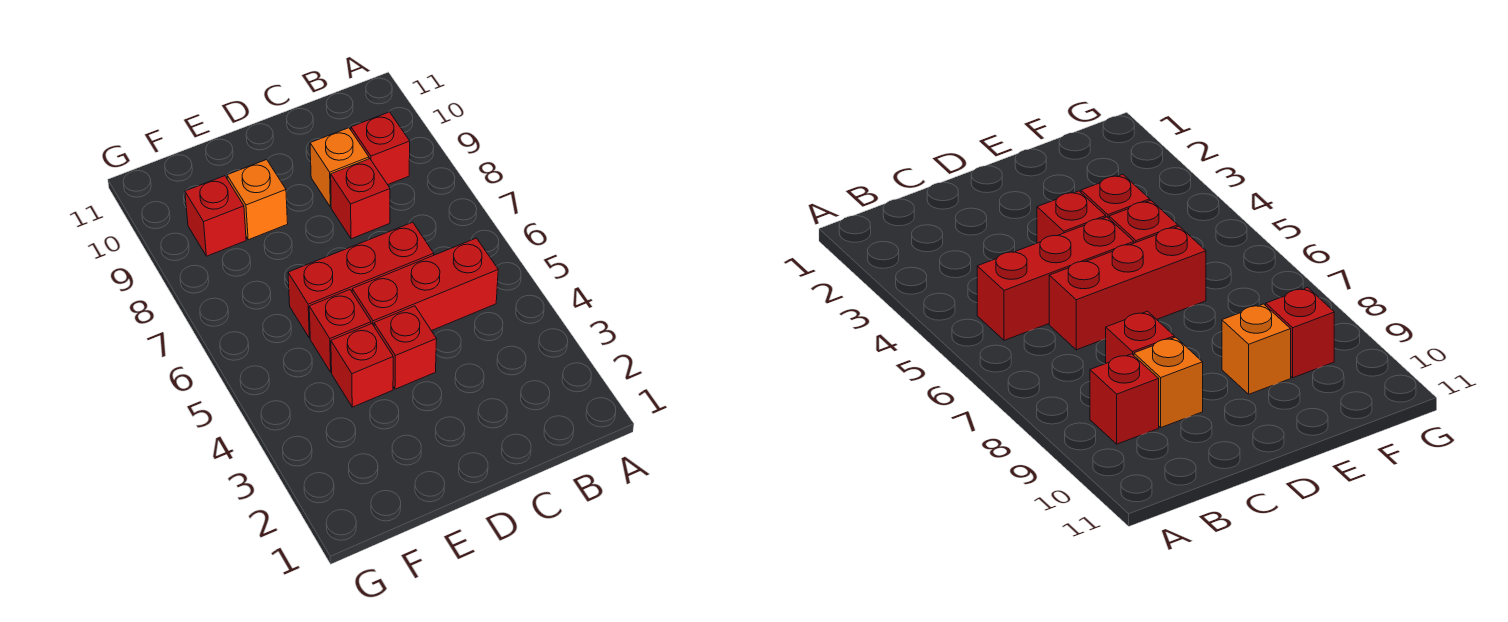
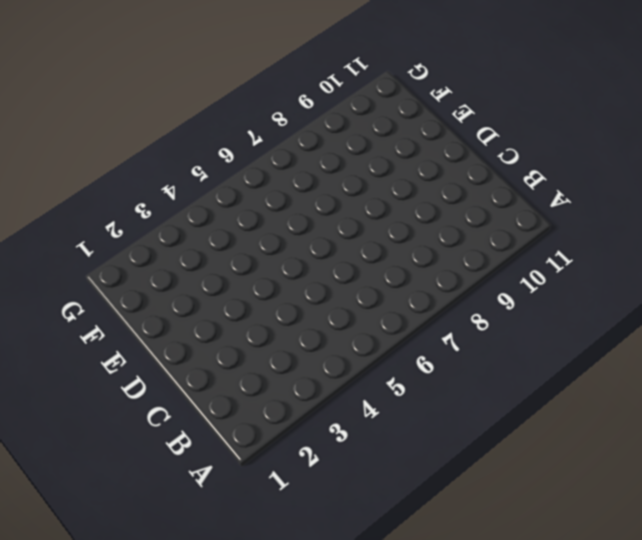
none -> red 1x3 brick [352,238,498,331]
none -> red 1x1 brick [351,112,410,185]

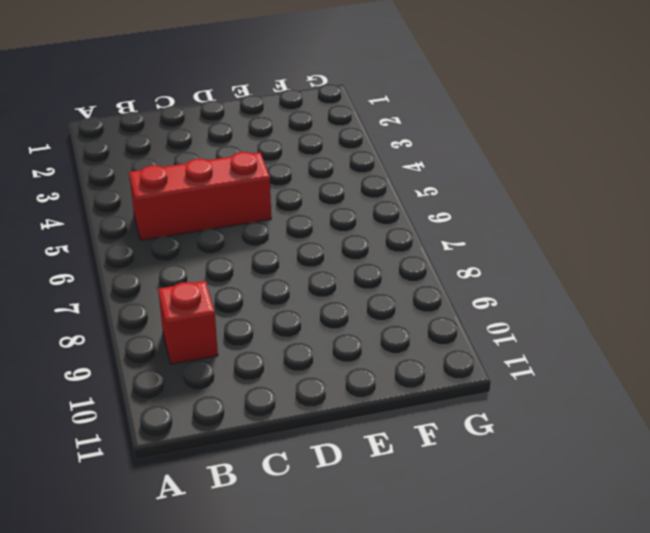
none -> red 1x3 brick [288,222,434,338]
none -> red 1x1 brick [331,159,390,239]

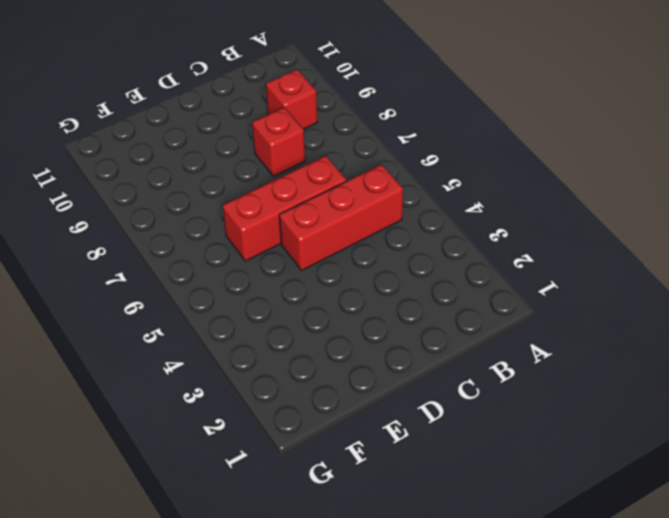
none -> orange 1x1 brick [310,128,369,207]
none -> red 1x1 brick [374,306,437,389]

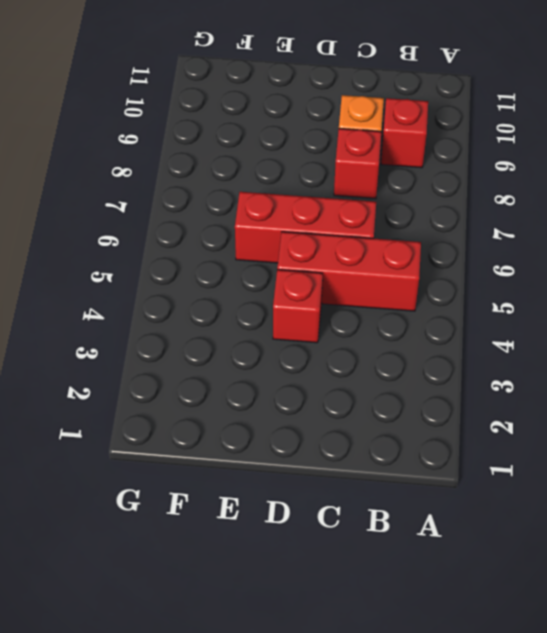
none -> red 1x1 brick [331,324,393,407]
none -> red 1x1 brick [309,290,371,372]

